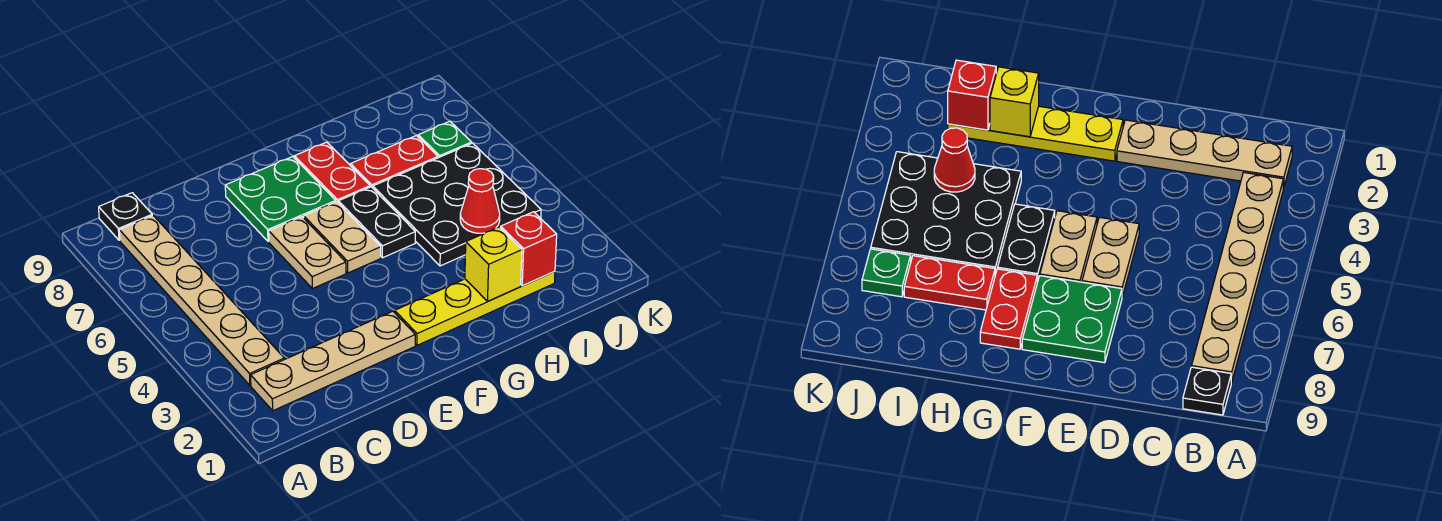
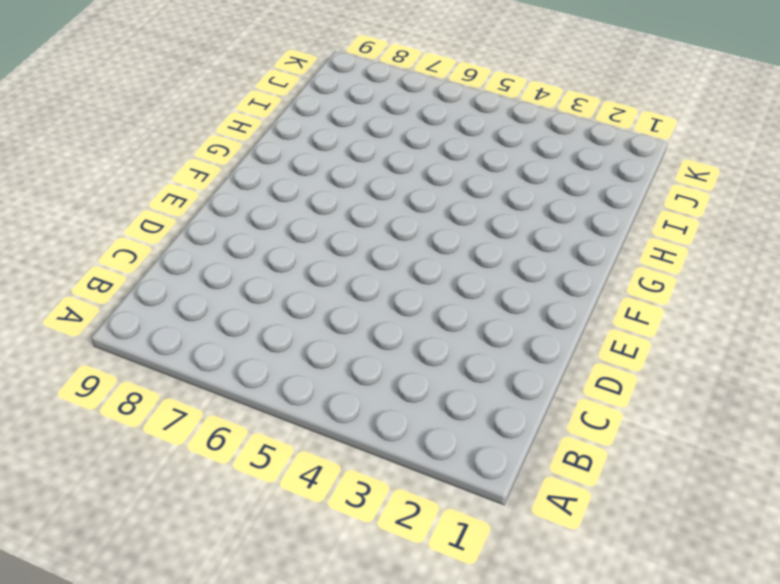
none -> tan 1x4 plate [251,311,415,411]
none -> tan 1x6 plate [119,216,284,385]
none -> black 1x1 plate [99,193,152,240]

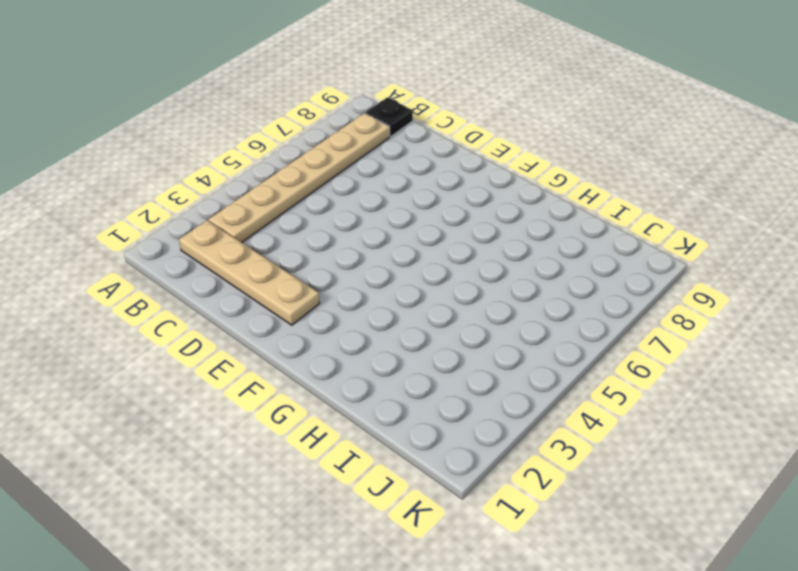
none -> tan 1x2 plate [269,217,346,289]
none -> green 2x2 plate [225,157,336,241]
none -> yellow 1x4 plate [395,271,555,345]

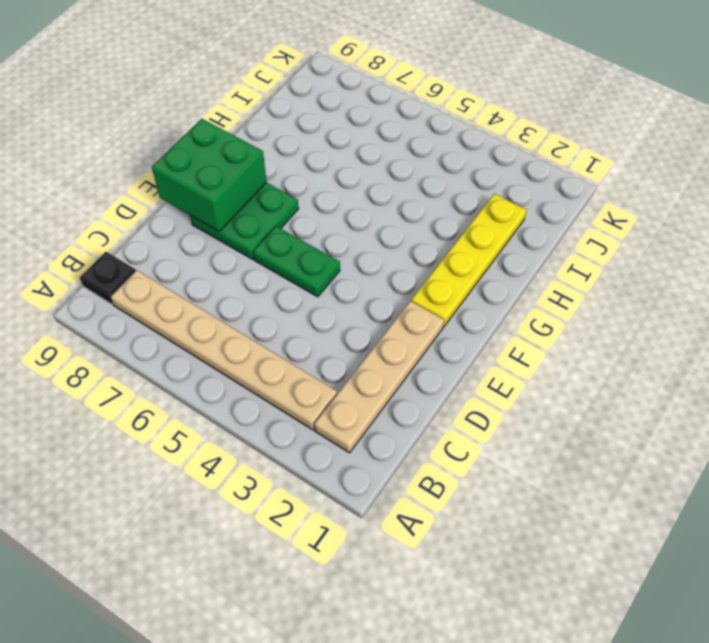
green 1x2 plate [253,226,340,297] -> tan 1x2 plate [269,217,346,289]
green 2x2 brick [152,119,266,232] -> none
none -> tan 1x2 plate [304,202,381,273]
none -> black 1x2 plate [338,187,415,258]
none -> red 1x2 plate [294,142,370,202]

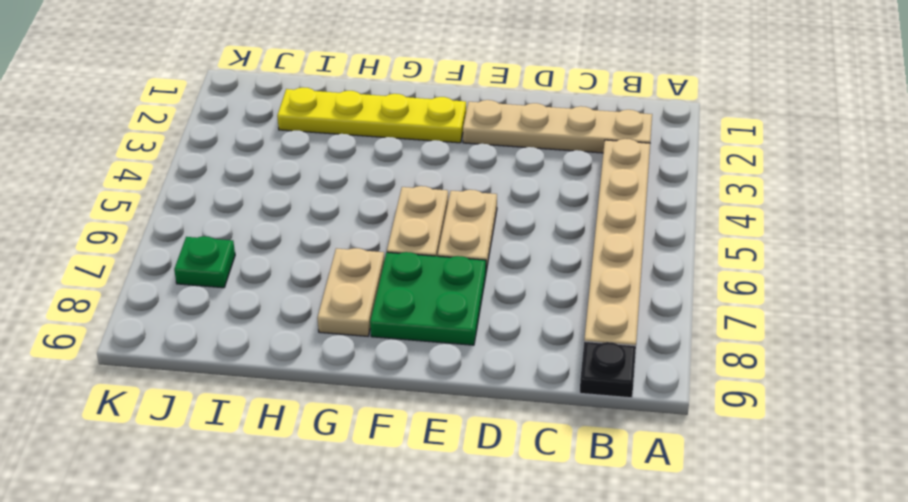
tan 1x2 plate [317,248,384,336] -> red 1x2 plate [294,142,370,202]
none -> black 1x2 plate [338,187,415,258]
none -> black 3x3 plate [373,143,541,266]
none -> red 1x2 plate [351,135,438,188]

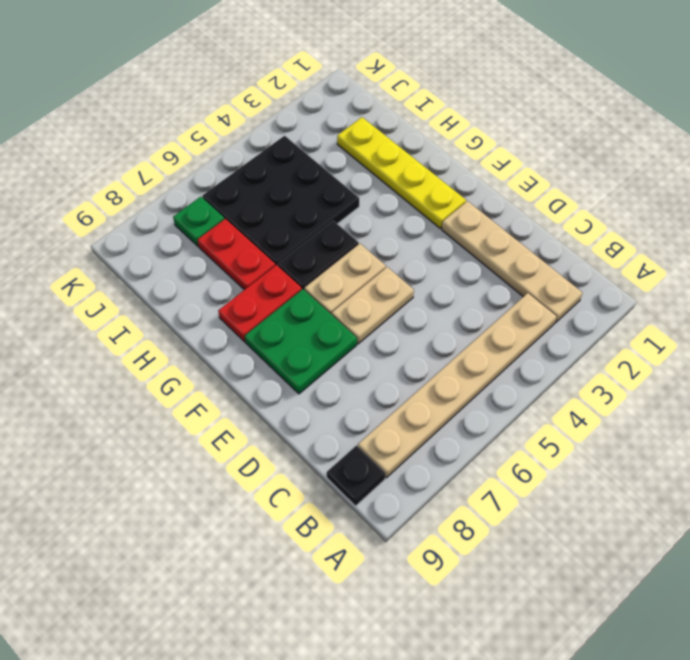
none -> yellow 1x1 brick [465,227,522,301]
none -> red 1x1 brick [501,212,557,286]
none -> red 1x1 cone [460,169,500,233]

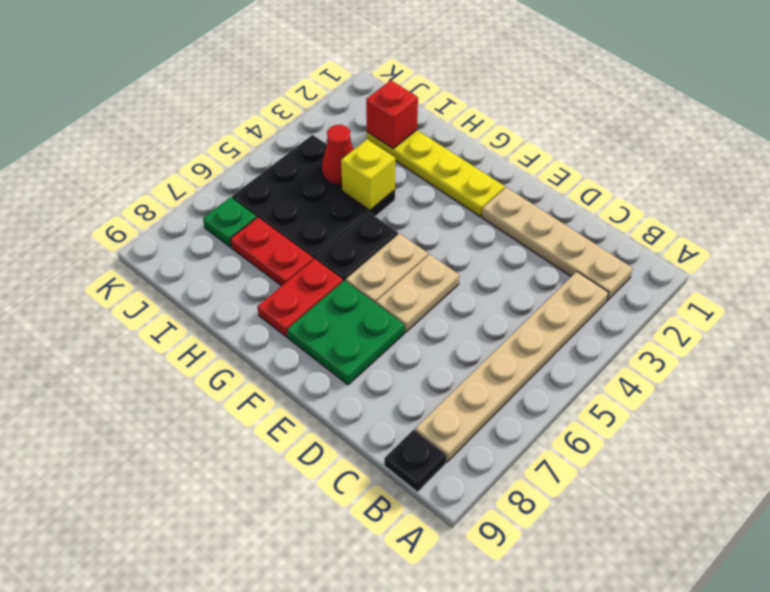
yellow 1x1 brick [341,139,395,210] -> yellow 1x1 brick moved to [465,227,522,301]

